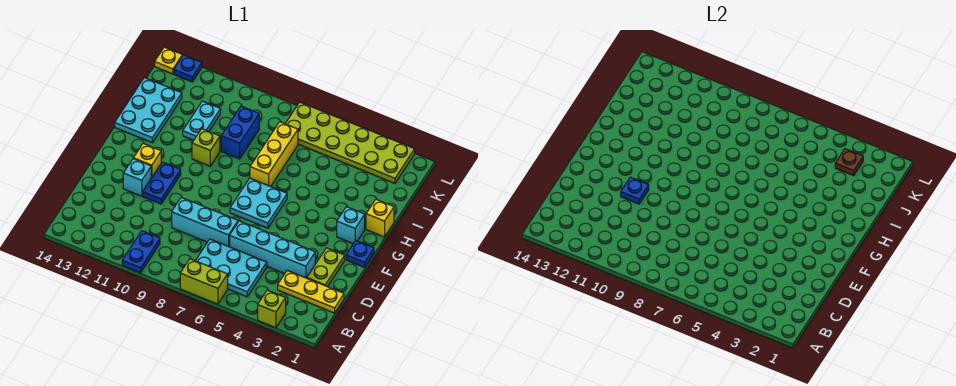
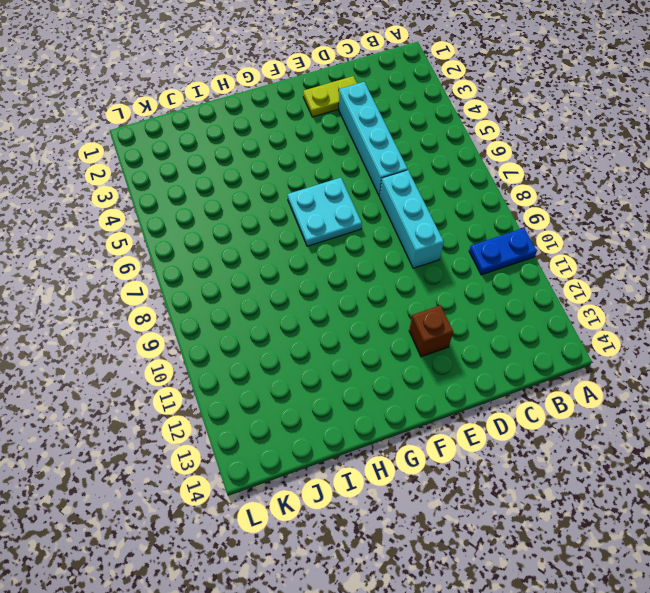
brown 1x1 brick [409,305,453,357] -> cyan 1x1 brick [123,159,151,196]
none -> lime 1x1 brick [258,290,286,328]
none -> lime 1x2 brick [180,259,228,304]
none -> cyan 2x3 plate [196,239,267,297]

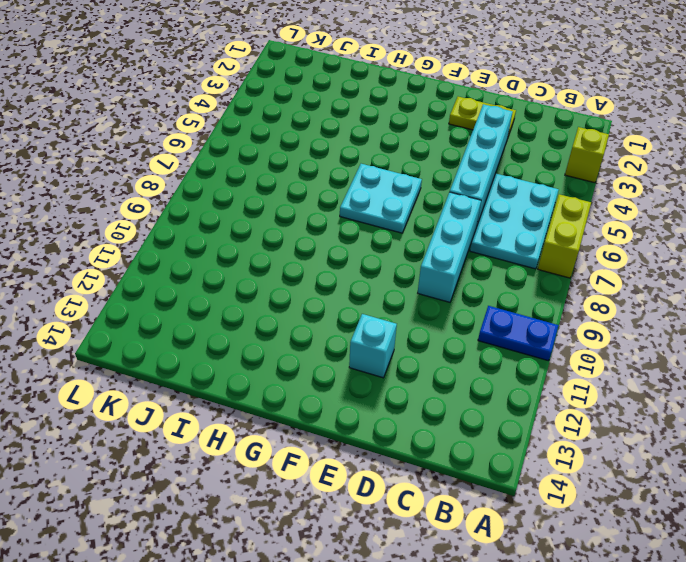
none -> yellow 1x3 plate [278,270,344,313]
none -> blue 1x2 plate [143,162,181,204]
none -> blue 1x1 plate [346,241,374,267]

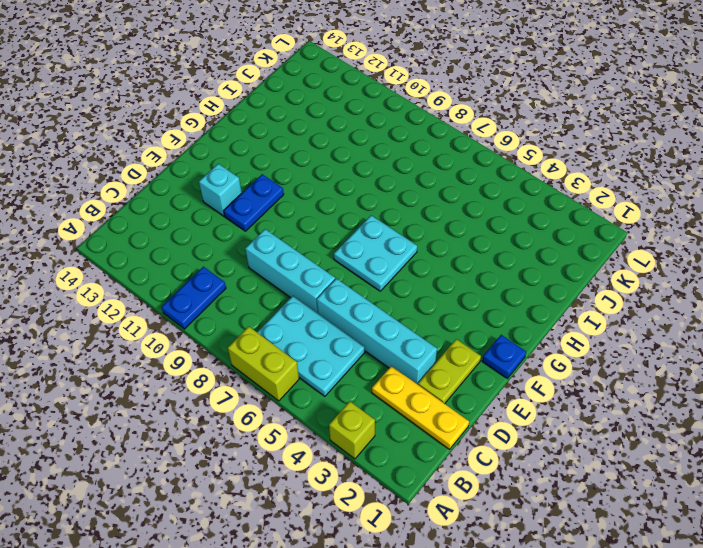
none -> yellow 1x1 brick [133,144,161,178]
none -> cyan 1x1 brick [337,207,365,244]
none -> yellow 1x1 brick [366,200,394,237]

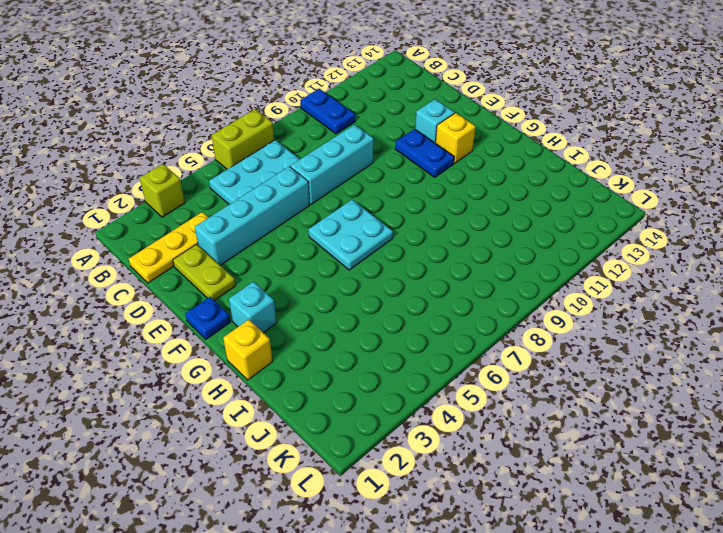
none -> yellow 1x3 brick [250,122,298,187]
none -> lime 1x1 brick [192,129,220,166]
none -> cyan 2x3 plate [115,78,182,143]

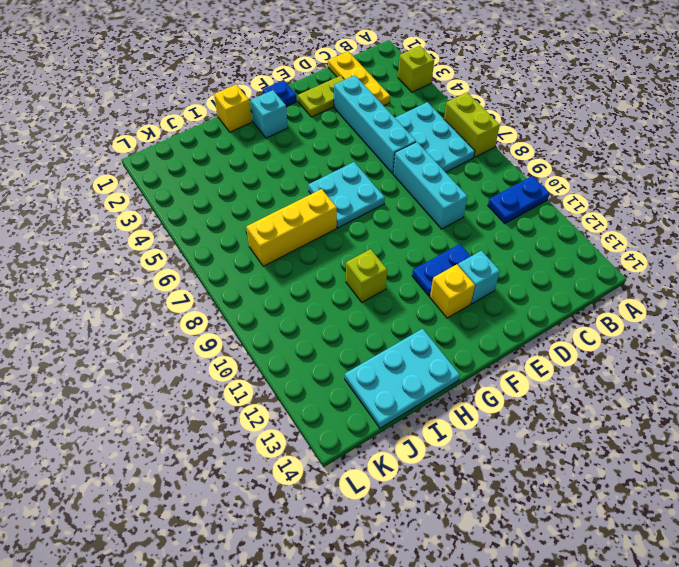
none -> blue 1x2 brick [221,106,259,159]
none -> cyan 1x2 plate [183,101,221,140]
none -> lime 2x6 plate [285,102,415,183]

